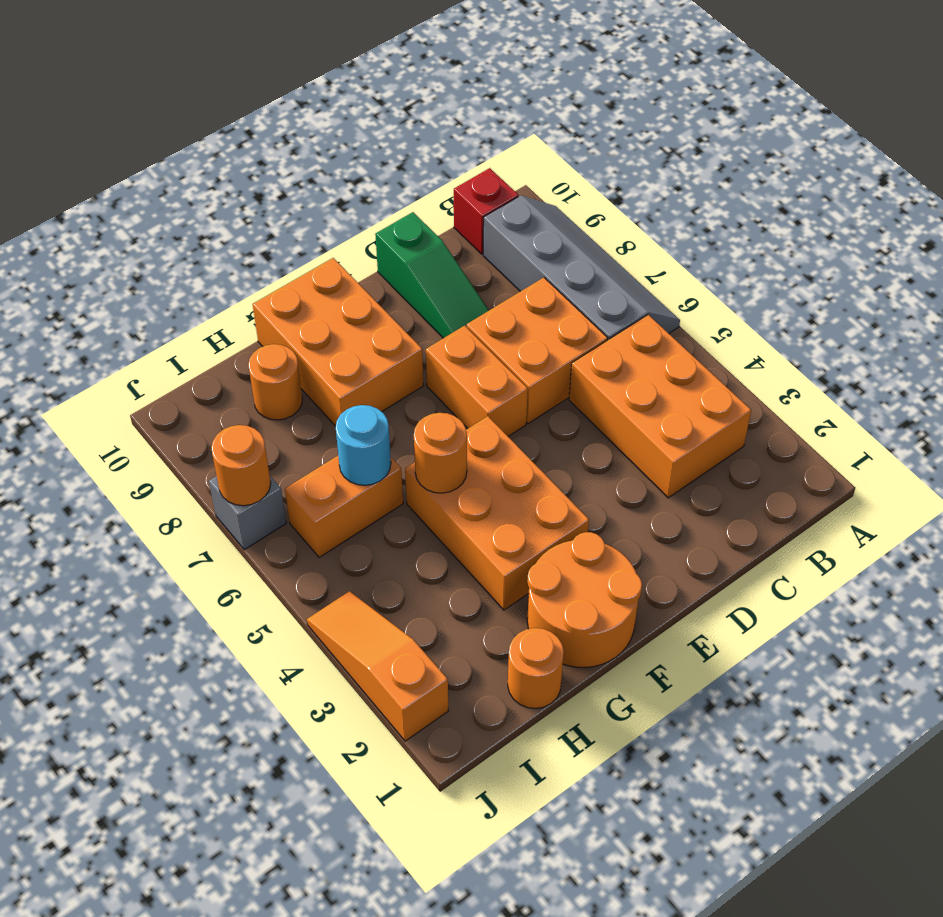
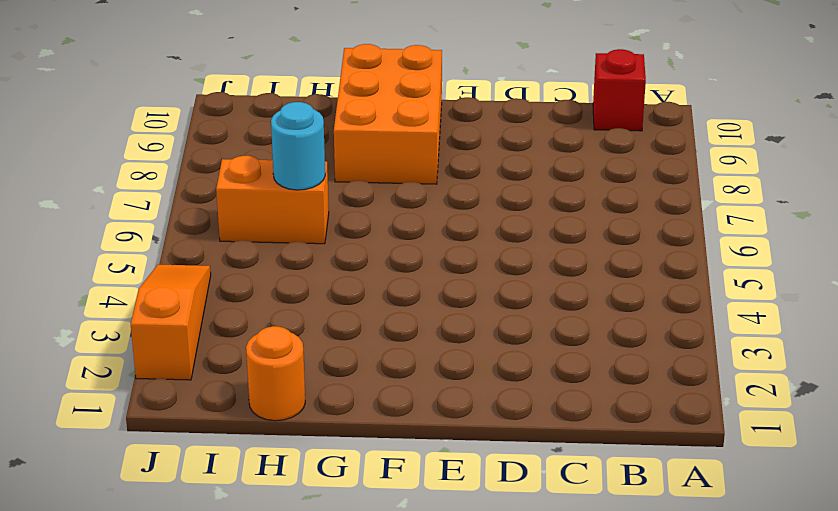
none -> grey 2x4 slope [483,196,680,340]
none -> orange 2x3 brick [569,315,751,498]
none -> orange 2x2 brick [467,277,608,424]

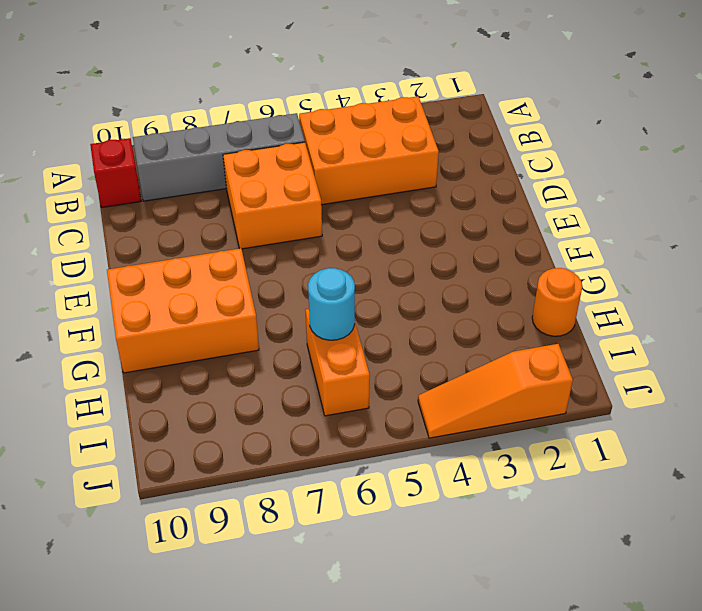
none -> green 1x3 slope [375,212,489,338]
none -> orange 1x2 brick [426,326,528,436]
none -> orange 2x2 round brick [527,532,642,668]

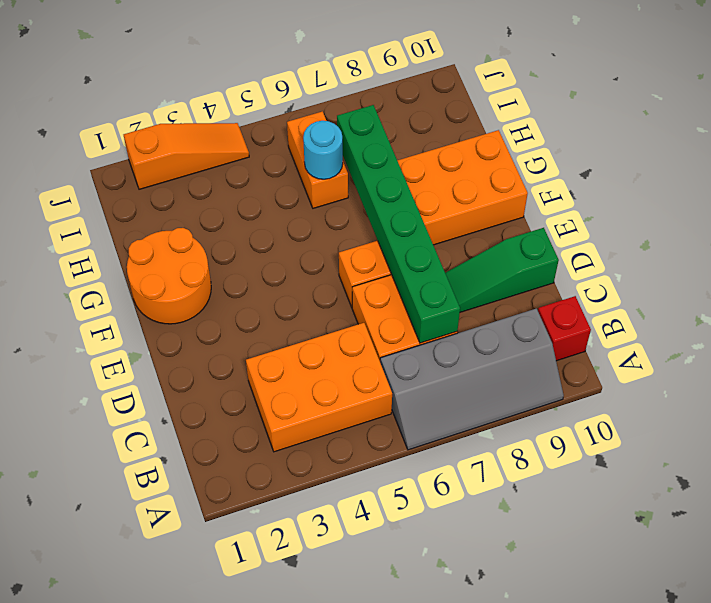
green 1x6 brick [337,105,460,343] -> none
none -> orange 2x3 brick [405,416,589,610]
none -> orange 1x1 round brick [508,628,564,709]
none -> orange 1x1 round brick [248,344,302,420]

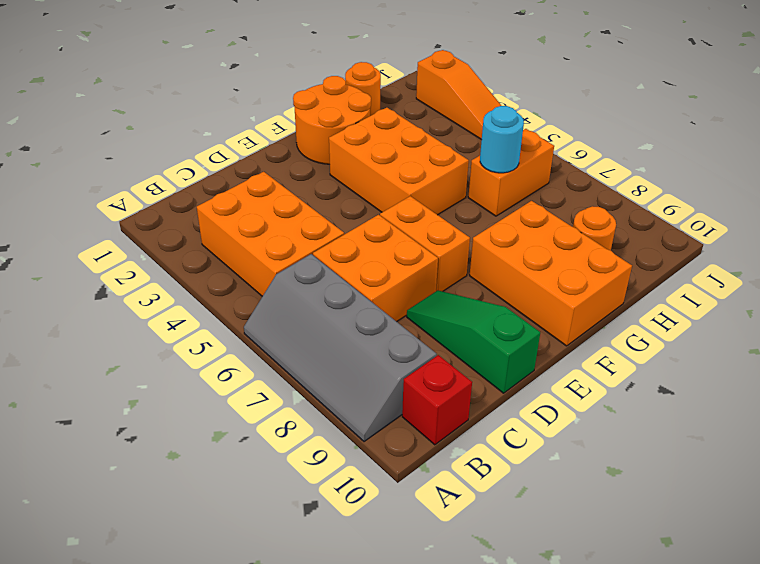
none -> grey 1x1 brick [209,476,286,550]
none -> orange 1x1 round brick [414,413,467,493]
none -> orange 1x1 round brick [211,425,271,506]

